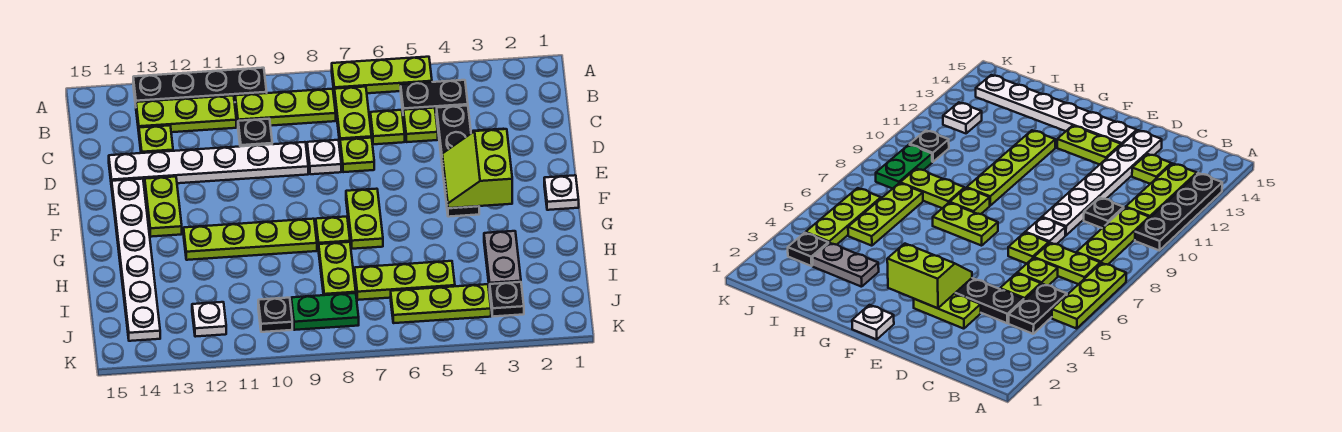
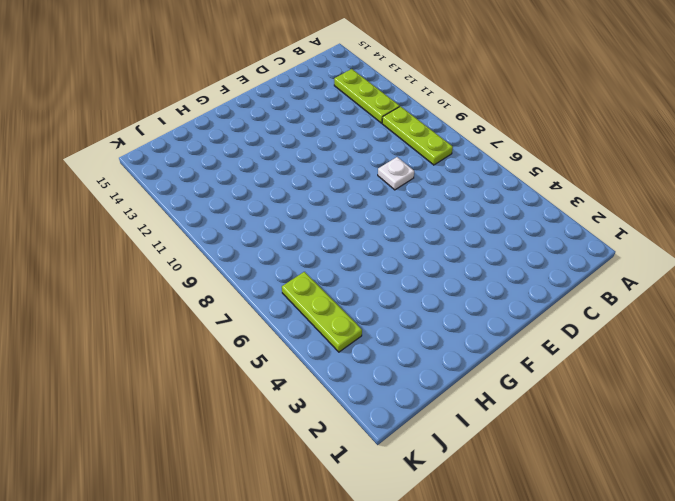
none -> lime 1x3 plate [332,57,432,93]
none -> black 1x4 plate [133,68,267,105]
none -> black 1x2 plate [401,80,468,114]
none -> lime 1x2 plate [334,87,372,142]

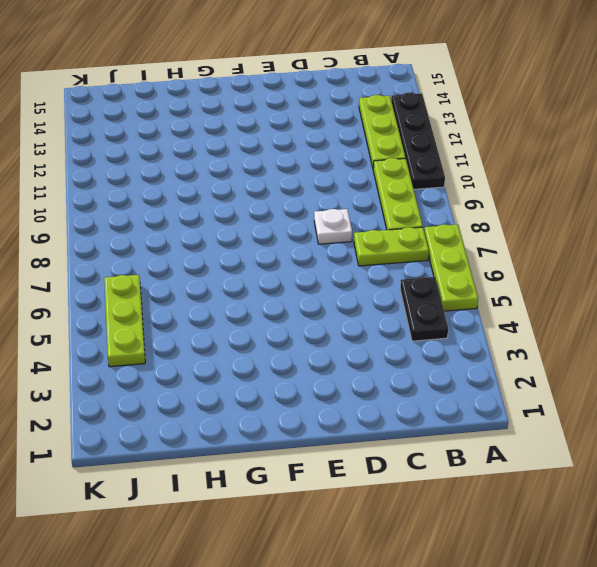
none -> black 1x4 plate [437,105,479,217]
none -> lime 1x1 plate [403,108,438,142]
none -> lime 1x1 plate [370,110,405,144]
none -> black 1x1 plate [238,119,272,146]

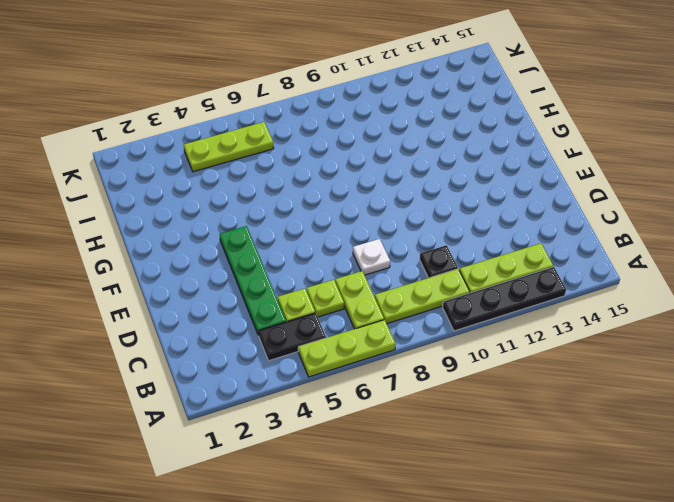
green 1x4 plate [220,226,286,335] -> black 1x4 plate [437,105,479,217]
none -> lime 1x1 plate [139,125,173,153]
none -> lime 1x2 plate [914,294,981,329]
none -> lime 1x1 plate [340,138,374,172]
none -> white 1x6 plate [109,142,308,187]

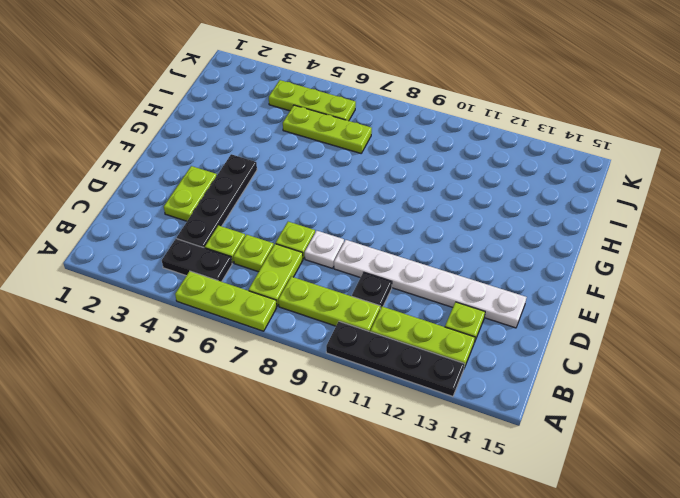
none -> lime 1x2 plate [145,177,182,237]
none -> white 1x6 plate [112,179,160,341]
none -> white 1x1 plate [544,175,579,210]
none -> lime 1x2 plate [346,189,383,249]

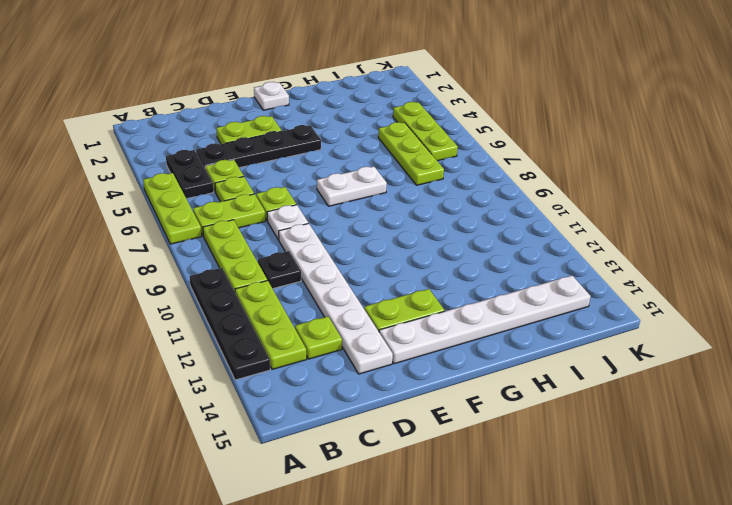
white 1x2 plate [317,167,387,206] -> lime 1x2 plate [346,189,383,249]
none -> lime 1x1 plate [316,217,350,251]
none -> lime 1x4 plate [184,219,317,260]
none -> grey 1x2 plate [484,231,521,290]
none -> lime 1x2 plate [319,242,356,295]

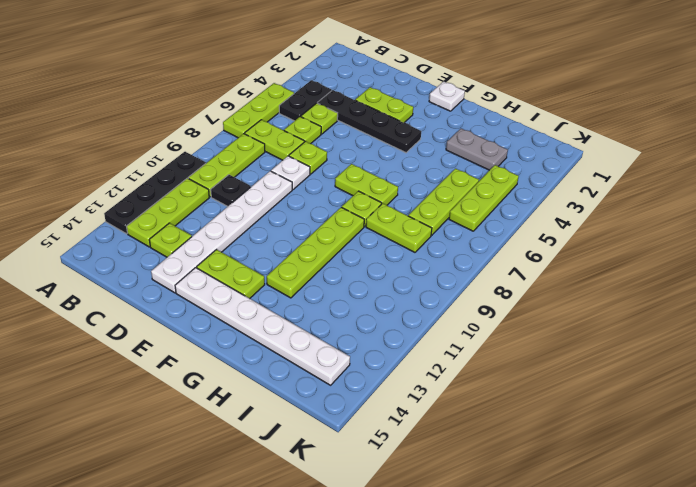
none -> black 1x1 plate [490,282,524,317]
none -> green 1x2 plate [291,293,359,330]
none -> black 1x1 plate [258,298,292,332]
none -> white 1x1 plate [192,302,226,337]

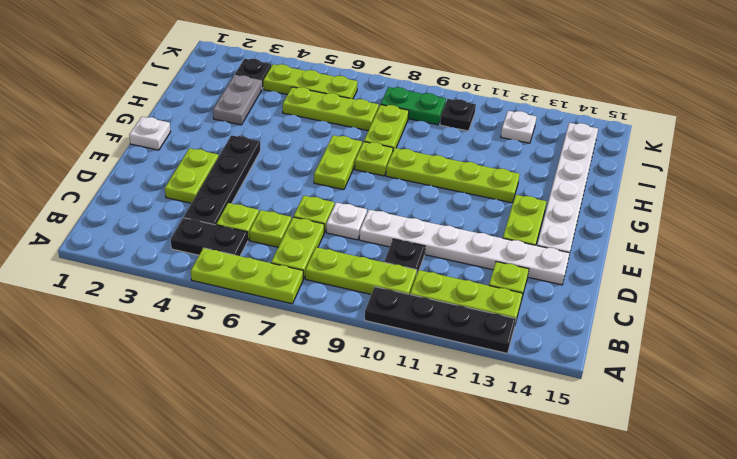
none -> lime 2x2 slope [442,129,512,208]

